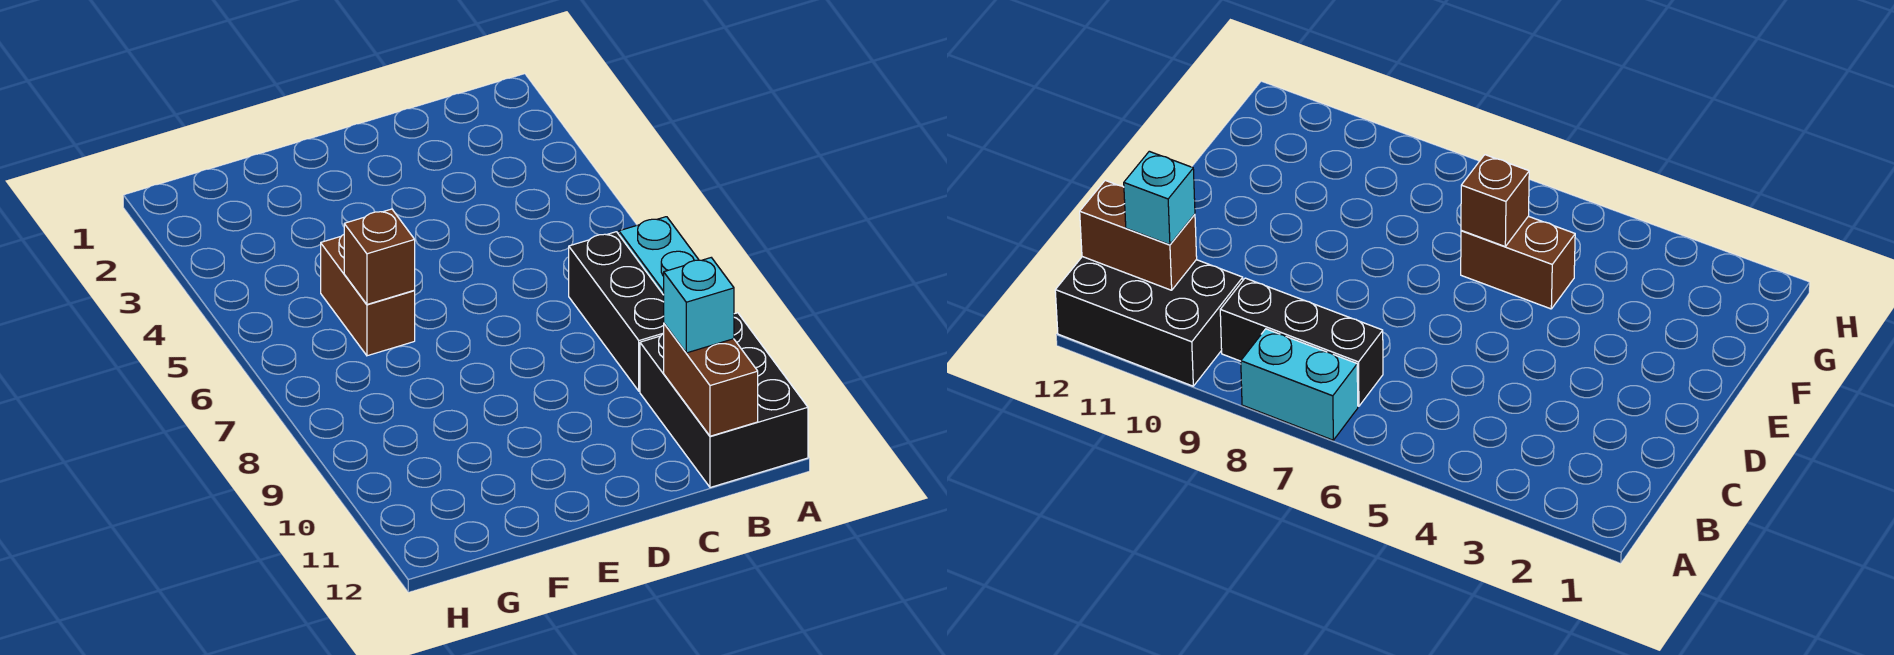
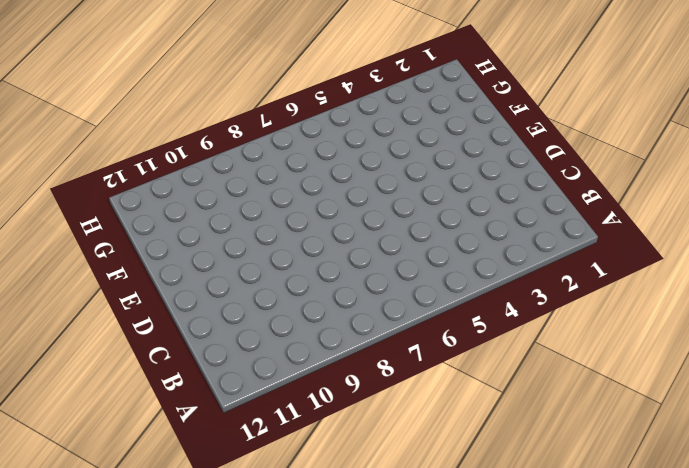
none -> cyan 1x2 brick [619,217,699,295]
none -> black 2x3 brick [640,313,808,487]

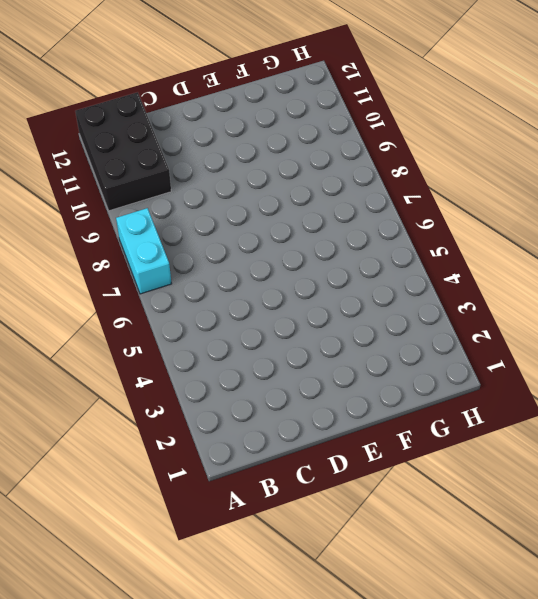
none -> black 1x3 brick [569,232,664,391]
none -> brown 1x2 brick [321,235,415,356]

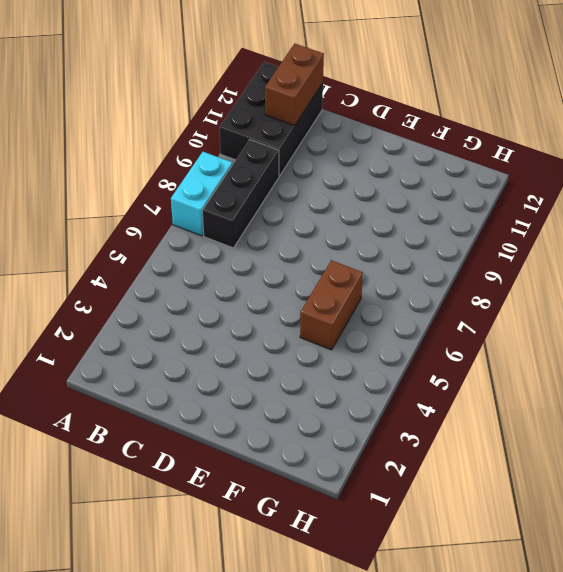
none -> brown 1x1 brick [344,209,415,304]
none -> cyan 1x1 brick [664,258,734,353]

